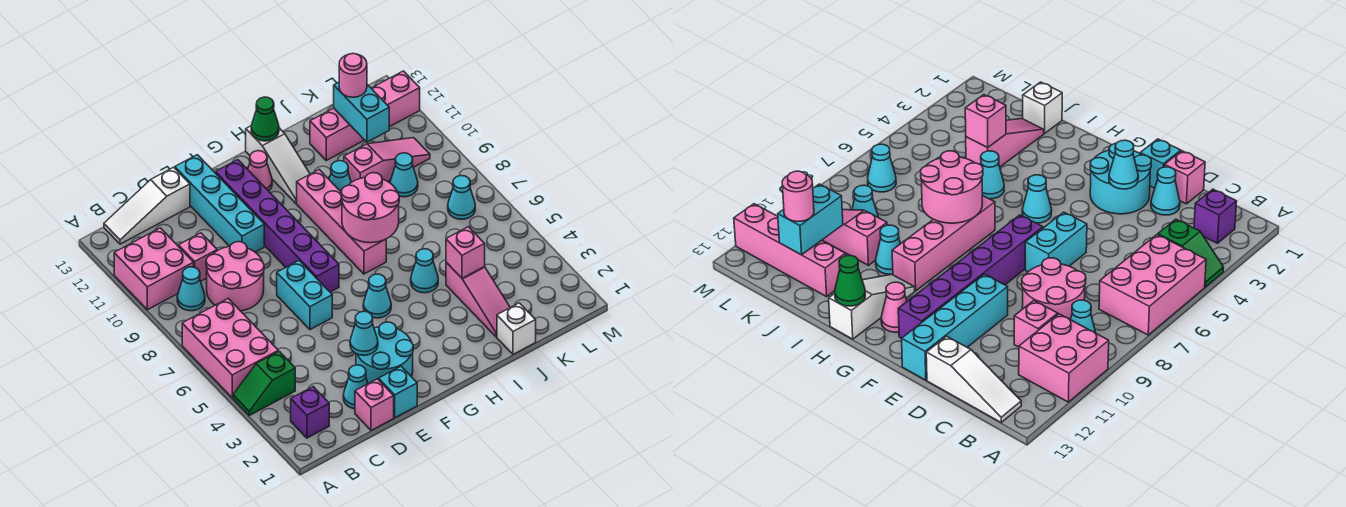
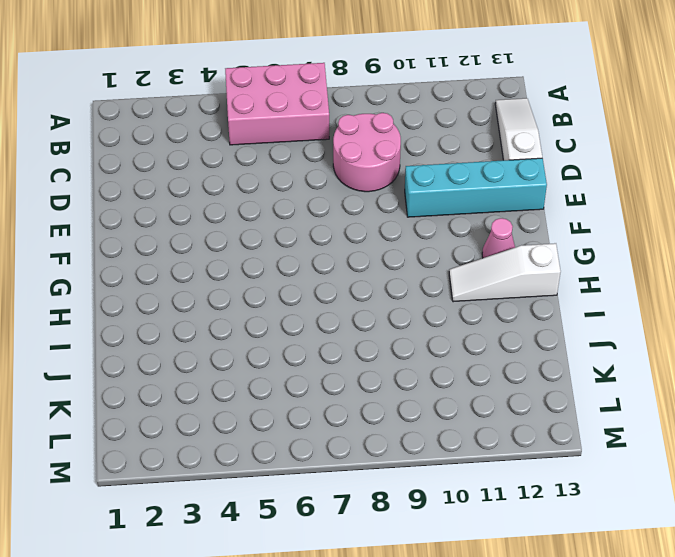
none -> green 1x2 slope [233,351,295,415]
none -> pink 2x2 brick [114,228,194,310]
none -> purple 1x1 brick [291,387,329,438]
none -> cyan 1x1 cone [177,267,205,311]

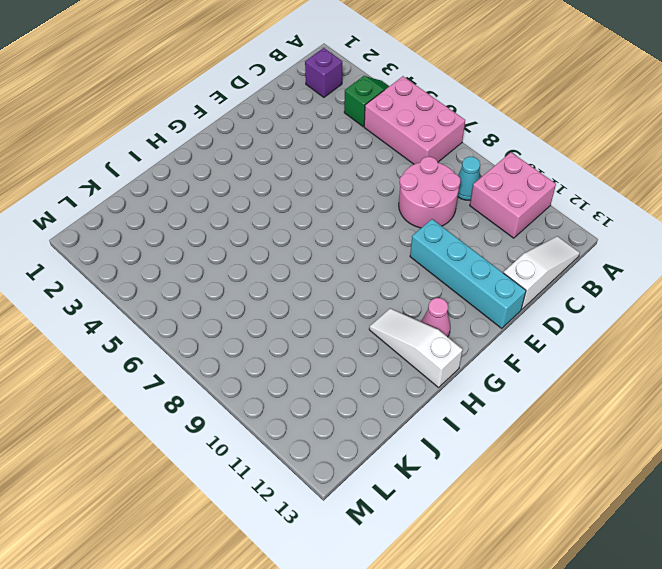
none -> pink 1x1 brick [179,233,217,281]
none -> pink 1x1 brick [355,379,394,430]
none -> cyan 1x1 cone [343,365,368,409]
none -> cyan 1x1 brick [379,366,417,418]

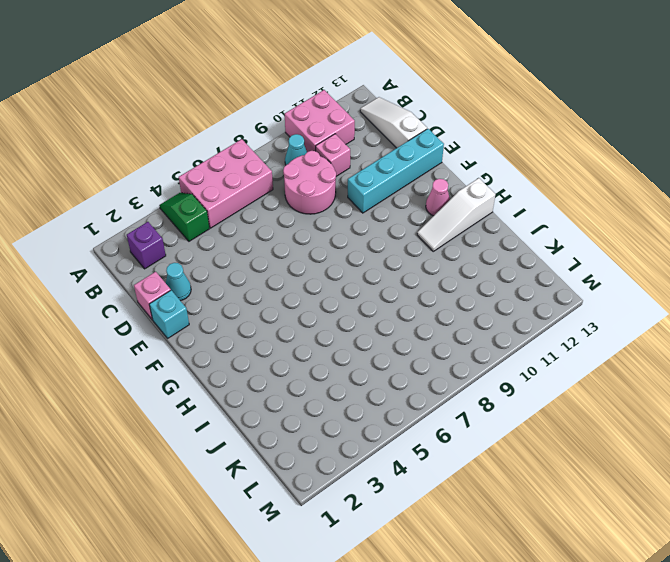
none -> cyan 2x2 round brick [356,322,413,384]
none -> cyan 1x2 brick [277,261,332,330]
none -> purple 1x6 brick [215,160,339,292]
none -> cyan 1x1 cone [363,274,391,318]

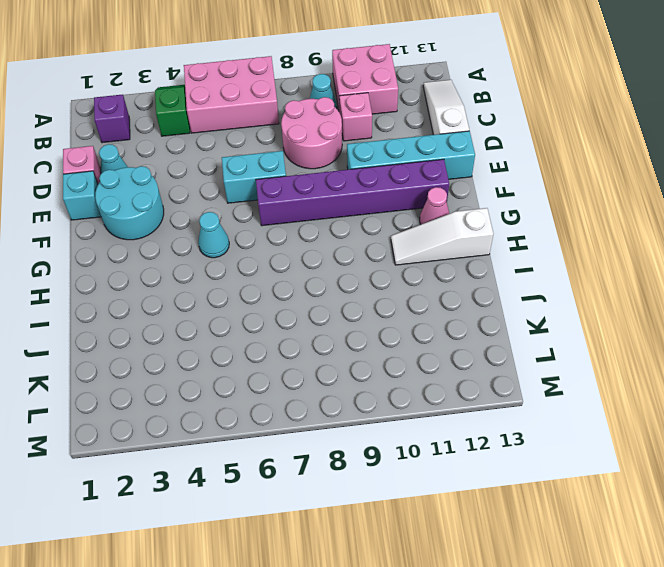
none -> pink 1x4 brick [297,170,386,274]
none -> cyan 1x1 cone [411,249,438,293]
none -> cyan 1x1 cone [329,161,351,192]
none -> white 1x1 brick [497,303,536,354]

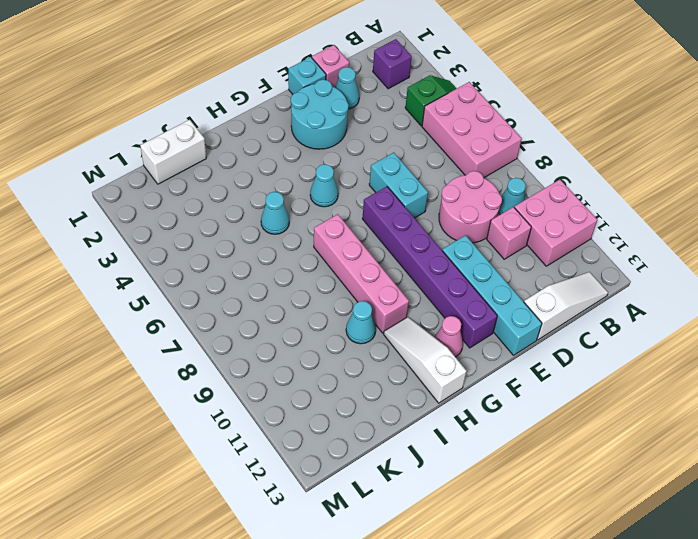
white 1x2 brick [140,120,206,184] -> white 1x1 brick [497,303,536,354]
none -> pink 1x3 slope [446,262,510,337]
none -> pink 1x3 slope [344,138,430,182]
none -> pink 1x4 brick [310,71,420,160]
none -> cyan 1x1 cone [390,153,418,197]

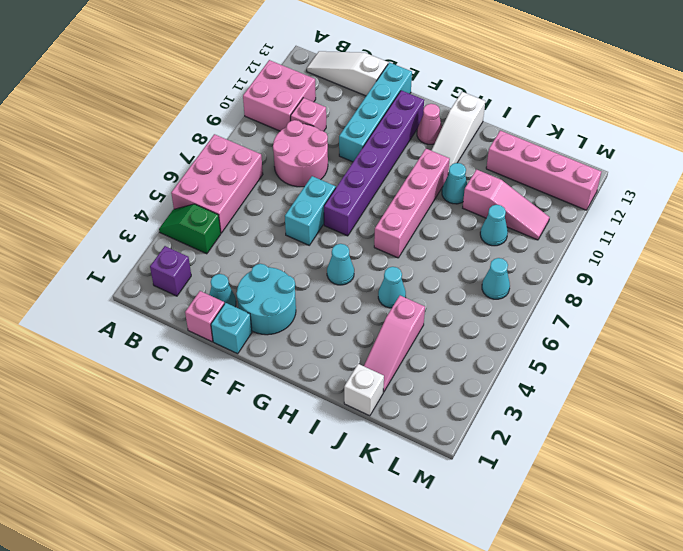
none -> cyan 1x1 cone [177,267,205,311]
none -> cyan 1x1 cone [350,311,378,355]
none -> pink 2x2 round brick [341,173,399,243]
none -> green 1x1 cone [251,97,279,141]

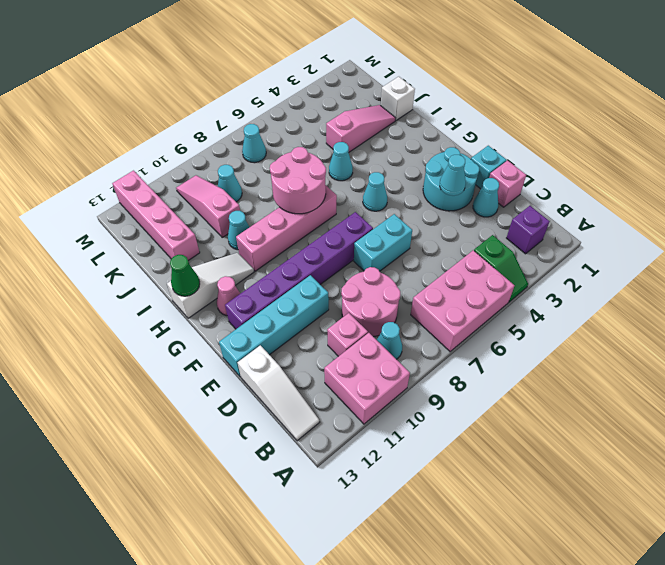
none -> pink 1x1 brick [446,227,485,278]
none -> cyan 1x2 brick [334,82,389,142]
none -> pink 1x1 round brick [339,53,367,97]

